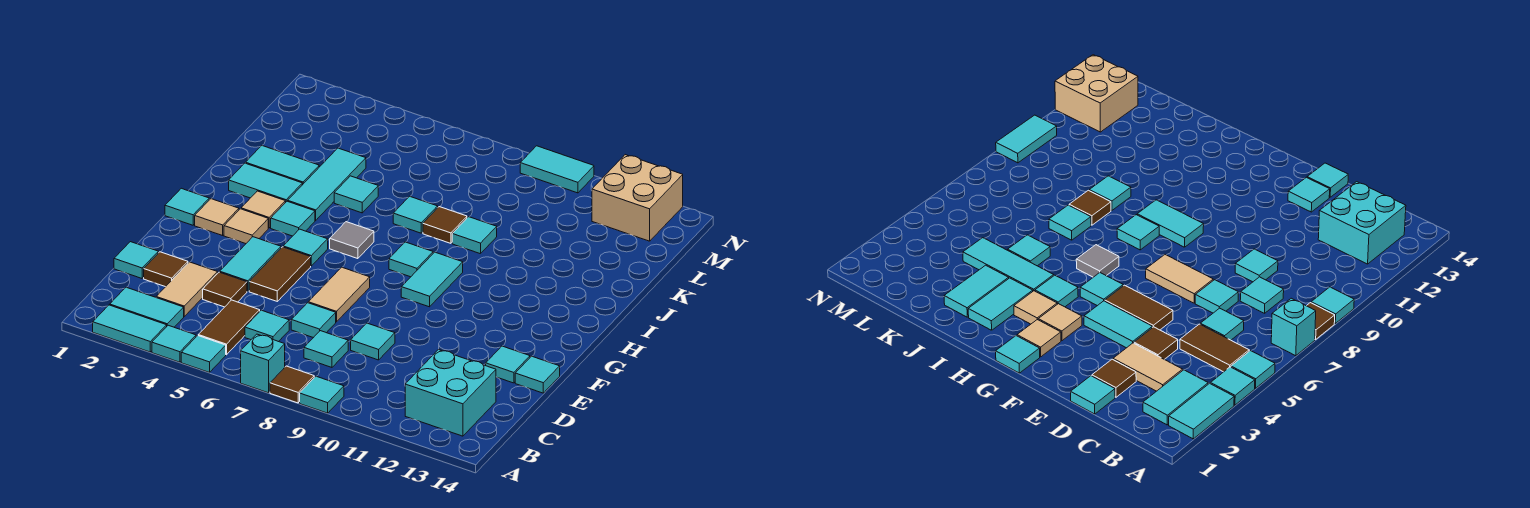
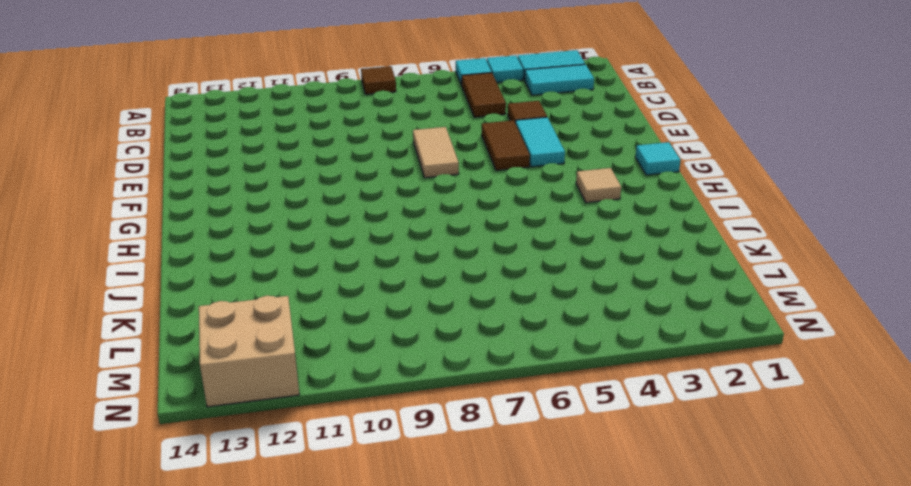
none -> cyan 1x1 brick [241,334,285,393]
none -> cyan 1x1 tile [300,376,344,413]
none -> cyan 2x2 brick [405,349,496,436]
none -> tan 1x2 tile [156,262,218,316]

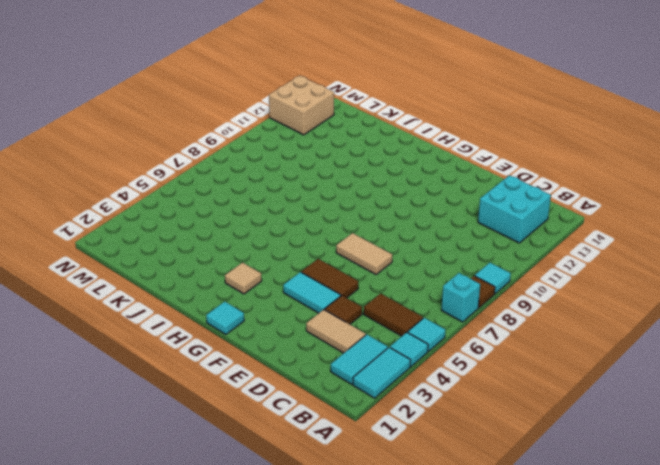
none -> cyan 1x1 tile [245,310,289,342]
none -> cyan 1x1 tile [304,331,348,367]
none -> cyan 1x1 tile [114,242,158,278]
none -> brown 1x1 tile [144,252,188,287]

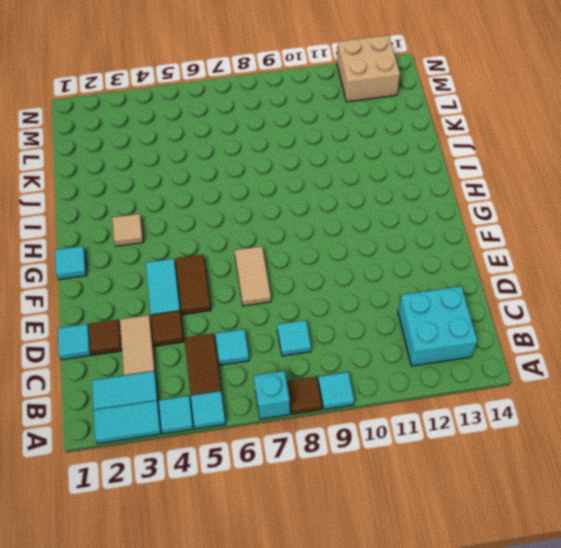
none -> cyan 1x1 tile [291,303,336,338]
none -> cyan 1x1 tile [351,323,395,360]
none -> cyan 1x1 tile [486,346,530,383]
none -> cyan 1x1 tile [515,356,560,393]

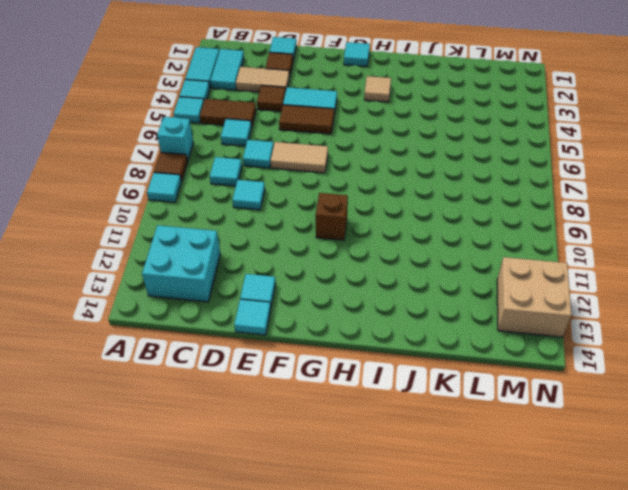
brown 1x1 brick [316,193,348,240] -> none
none -> tan 1x1 tile [195,199,239,236]
none -> tan 1x1 tile [224,209,268,244]
none -> cyan 1x1 tile [283,229,328,266]
none -> cyan 1x2 tile [401,252,463,307]

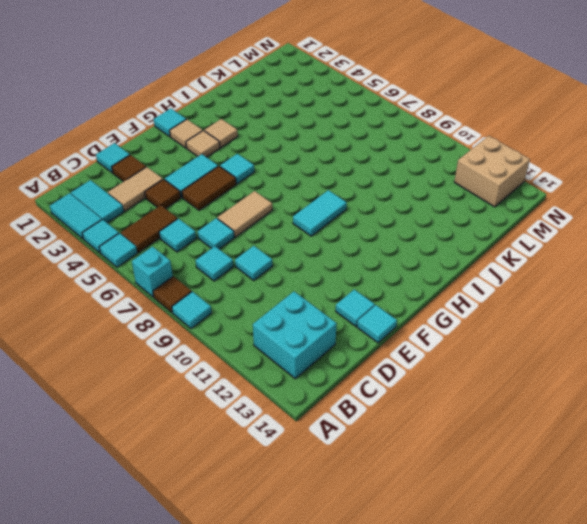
none -> cyan 1x1 tile [271,201,315,236]
none -> grey 1x1 tile [330,222,374,259]
none -> cyan 1x1 tile [389,242,433,277]
none -> cyan 1x2 tile [229,163,302,203]

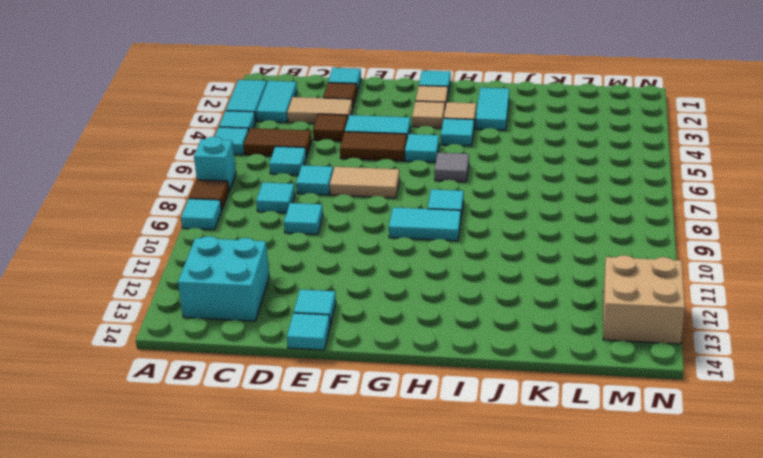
none -> cyan 1x3 tile [288,148,366,220]
none -> cyan 1x2 tile [246,146,319,185]
none -> cyan 1x1 tile [334,176,378,213]
none -> cyan 1x1 tile [393,196,438,233]

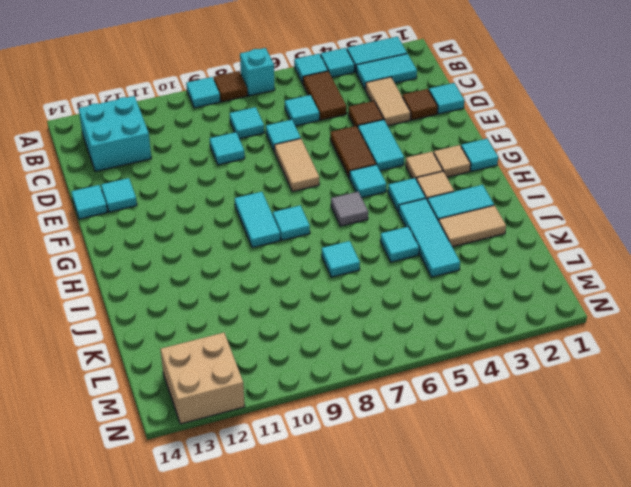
tan 1x2 tile [439,205,506,247] -> cyan 1x2 tile [246,146,319,185]
none -> brown 1x1 tile [423,207,467,243]
none -> cyan 1x1 tile [452,217,497,254]
none -> cyan 1x2 tile [520,146,594,193]

